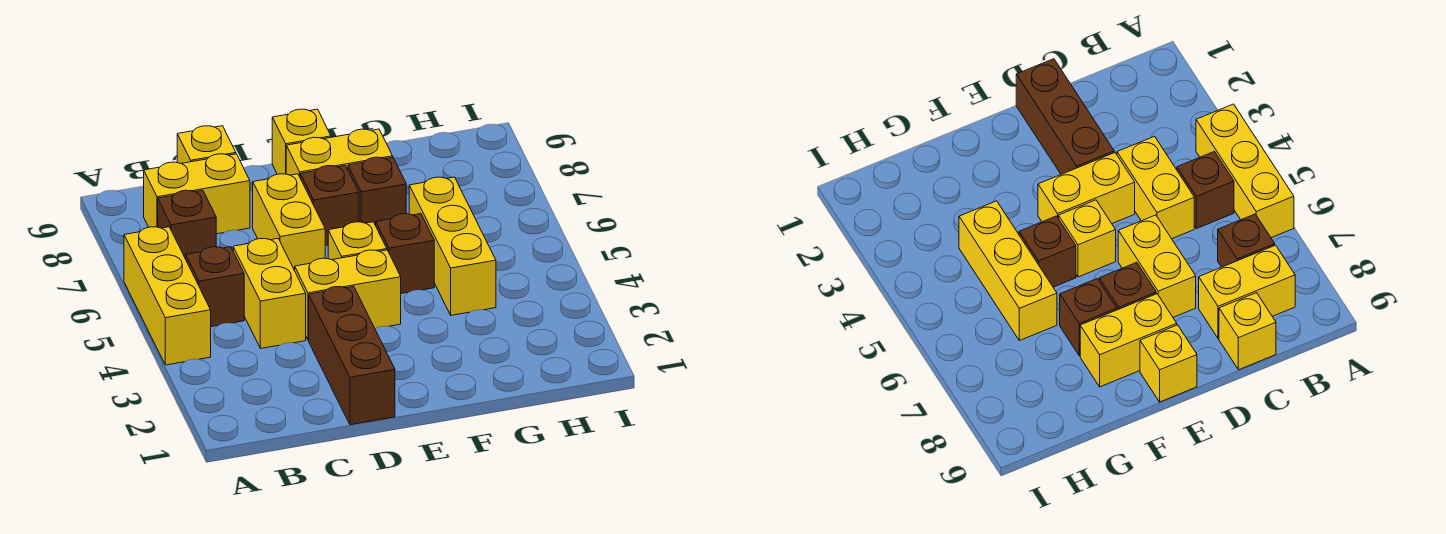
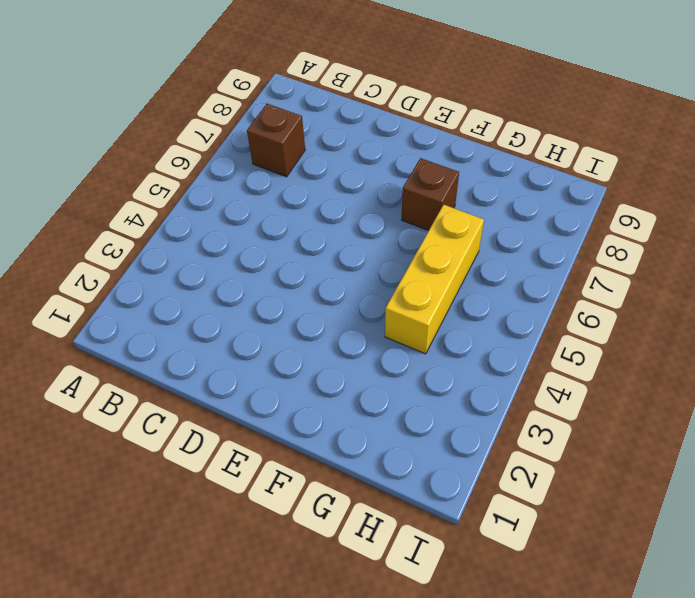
none -> yellow 1x3 brick [124,227,211,365]
none -> brown 1x1 brick [186,247,244,327]
none -> yellow 1x2 brick [144,154,250,234]

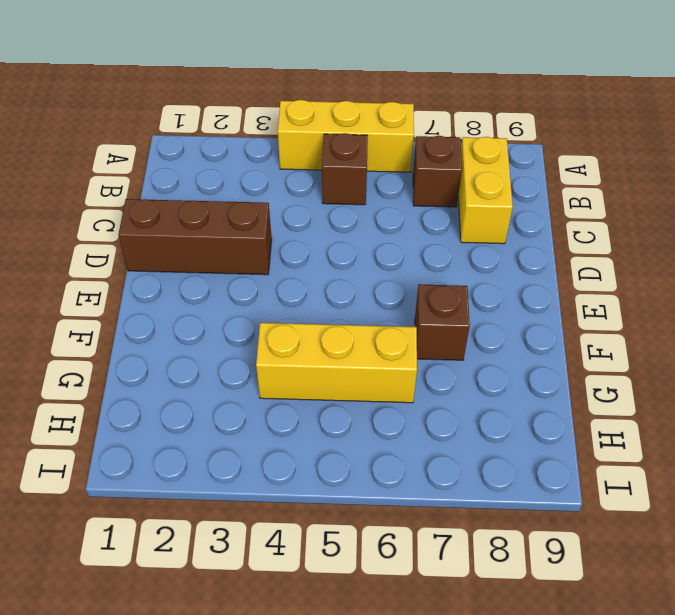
none -> yellow 1x2 brick [233,239,306,348]
none -> yellow 1x1 brick [177,126,236,164]
none -> yellow 1x2 brick [295,250,401,340]

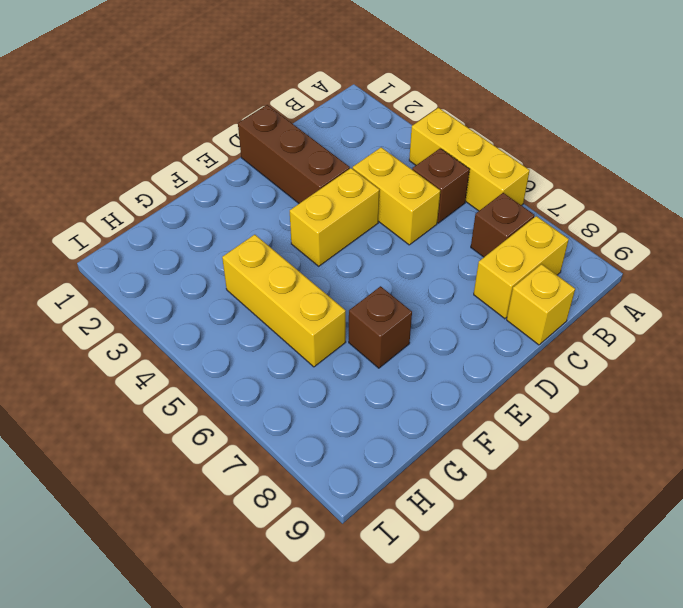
none -> yellow 1x2 brick [253,174,325,270]
none -> yellow 1x1 brick [328,222,387,260]
none -> brown 1x1 brick [300,166,359,246]

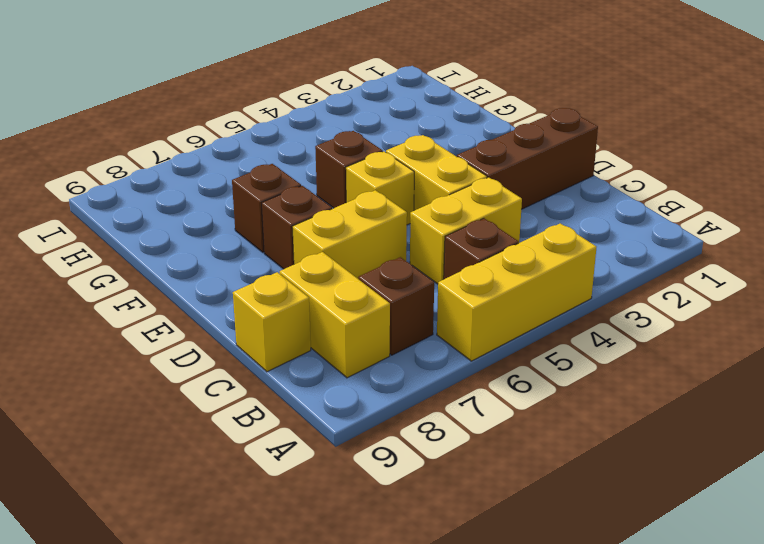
none -> yellow 1x2 brick [286,129,393,176]
none -> yellow 1x1 brick [272,109,331,174]
none -> yellow 1x3 brick [409,177,496,315]

